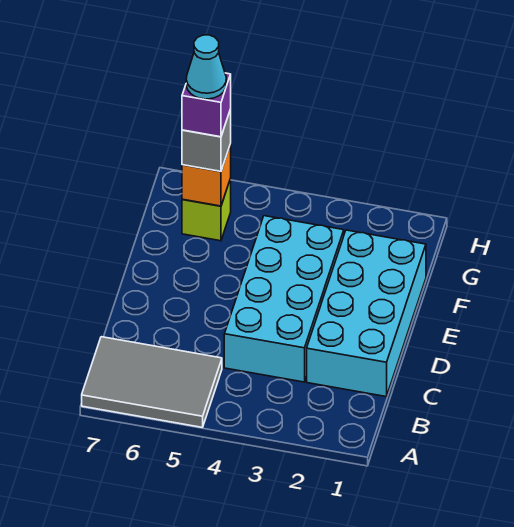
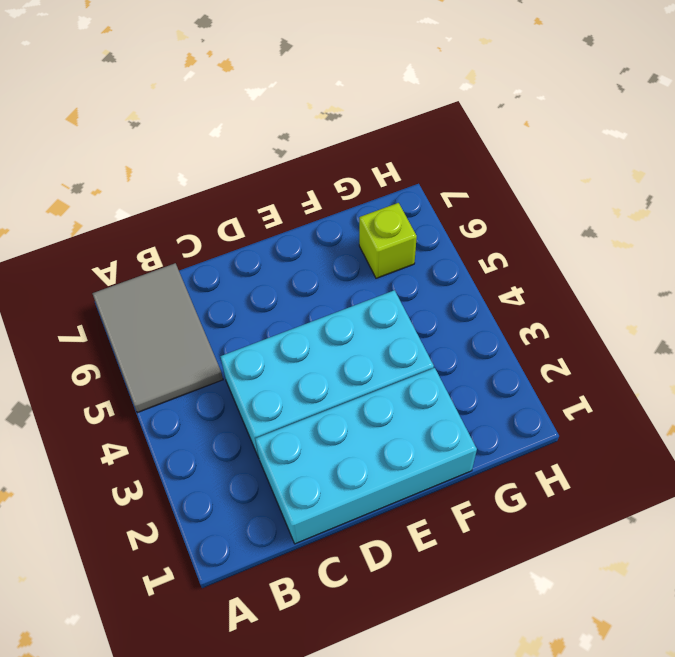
none -> orange 1x1 brick [182,144,231,206]
none -> grey 1x1 brick [182,109,231,171]

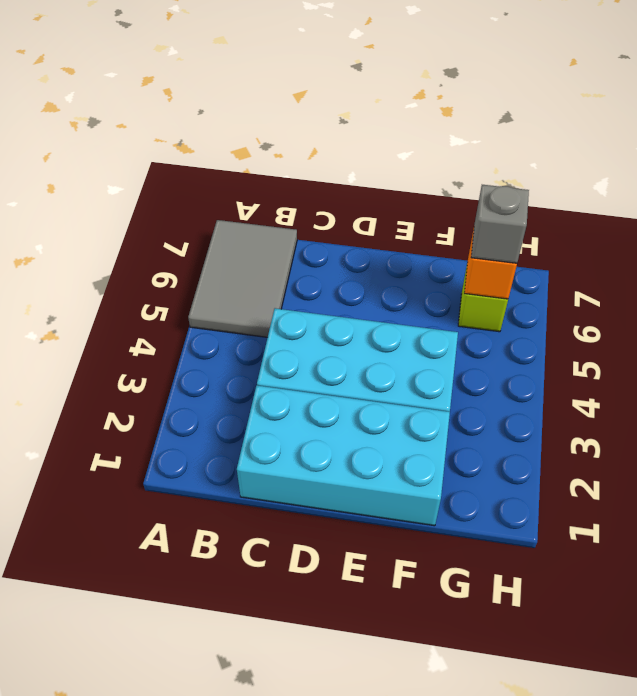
none -> purple 1x1 brick [182,73,231,137]
none -> cyan 1x1 cone [186,35,226,99]

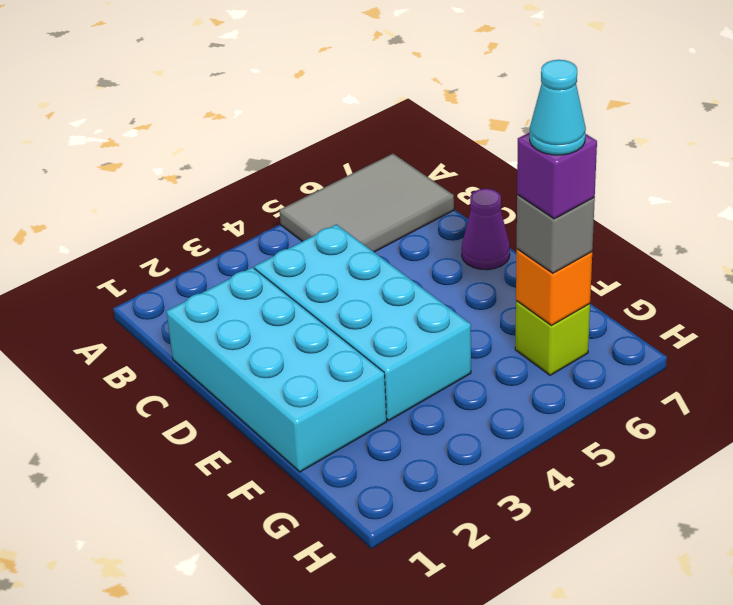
purple 1x1 cone [462,189,510,270] -> none

